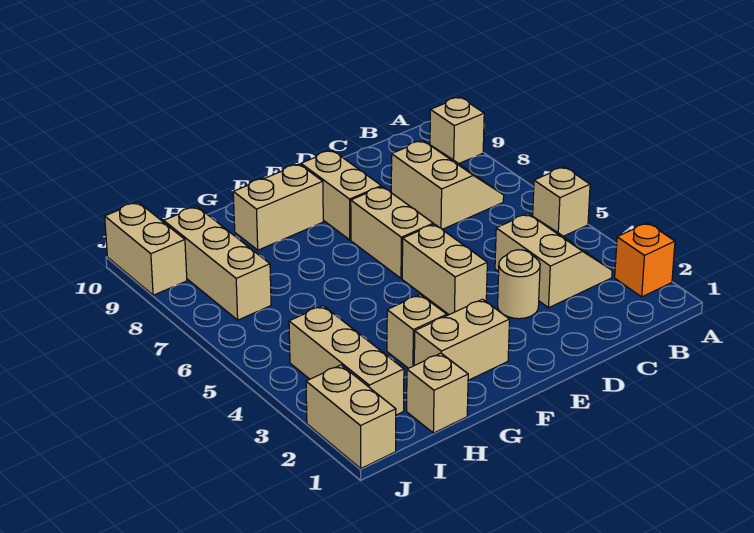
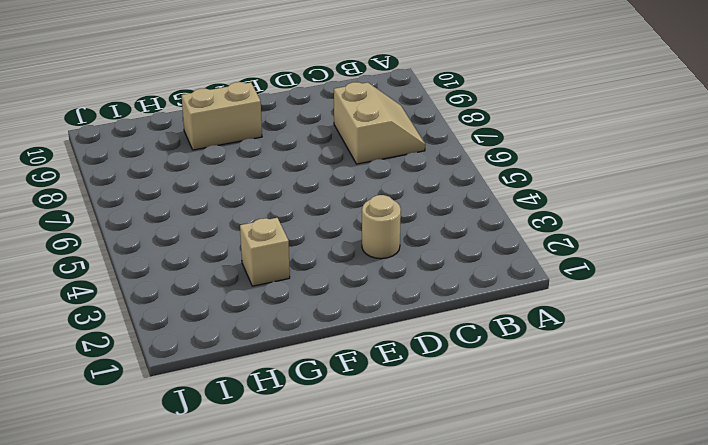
none -> orange 1x1 brick [615,223,675,297]
none -> tan 1x1 brick [533,167,590,236]
none -> tan 1x1 brick [430,97,484,164]

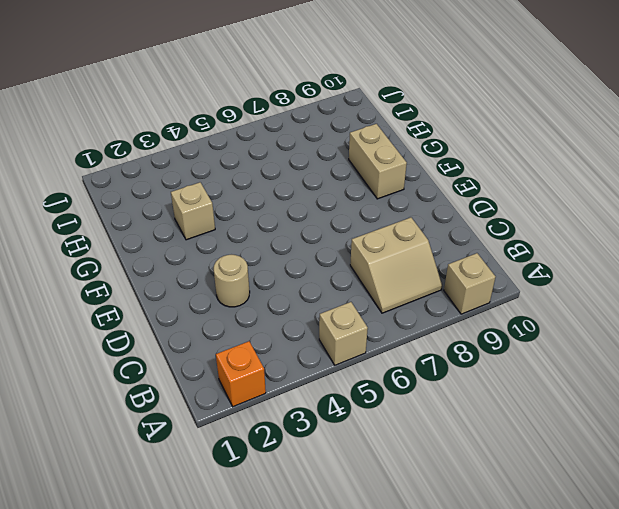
none -> tan 2x2 slope [495,214,612,308]
none -> tan 1x2 brick [402,224,487,315]
none -> tan 1x2 brick [351,187,433,279]

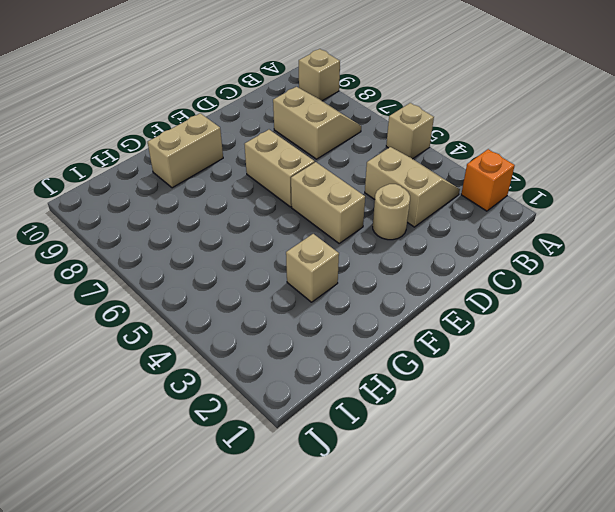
none -> tan 1x2 brick [301,150,381,240]
none -> tan 1x2 brick [414,299,510,380]
none -> tan 1x1 brick [407,353,468,433]

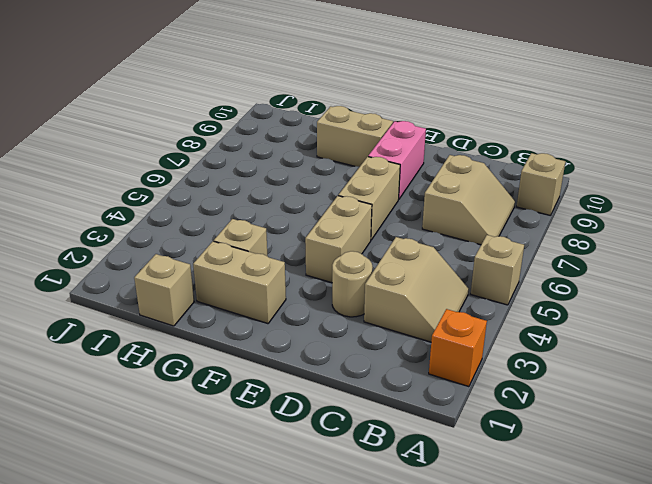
pink 1x2 brick [368,121,426,199] -> tan 1x2 brick [301,150,381,240]
none -> tan 1x3 brick [289,306,404,415]
none -> tan 1x3 brick [164,207,271,320]
none -> tan 1x2 brick [306,365,396,468]

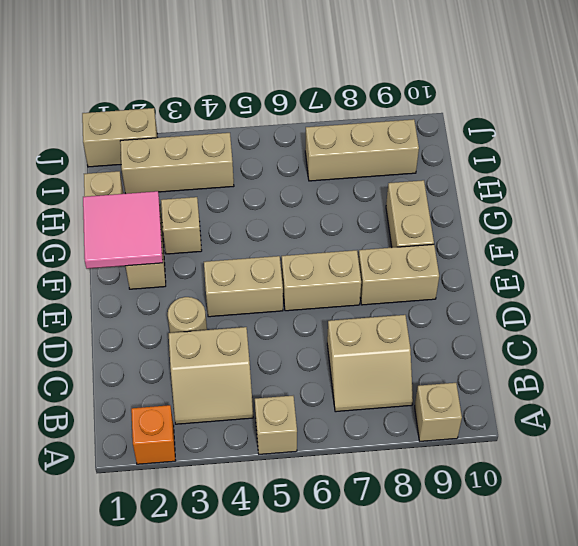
pink 2x2 tile [83,191,163,269] -> none
none -> tan 1x2 brick [105,202,187,295]

